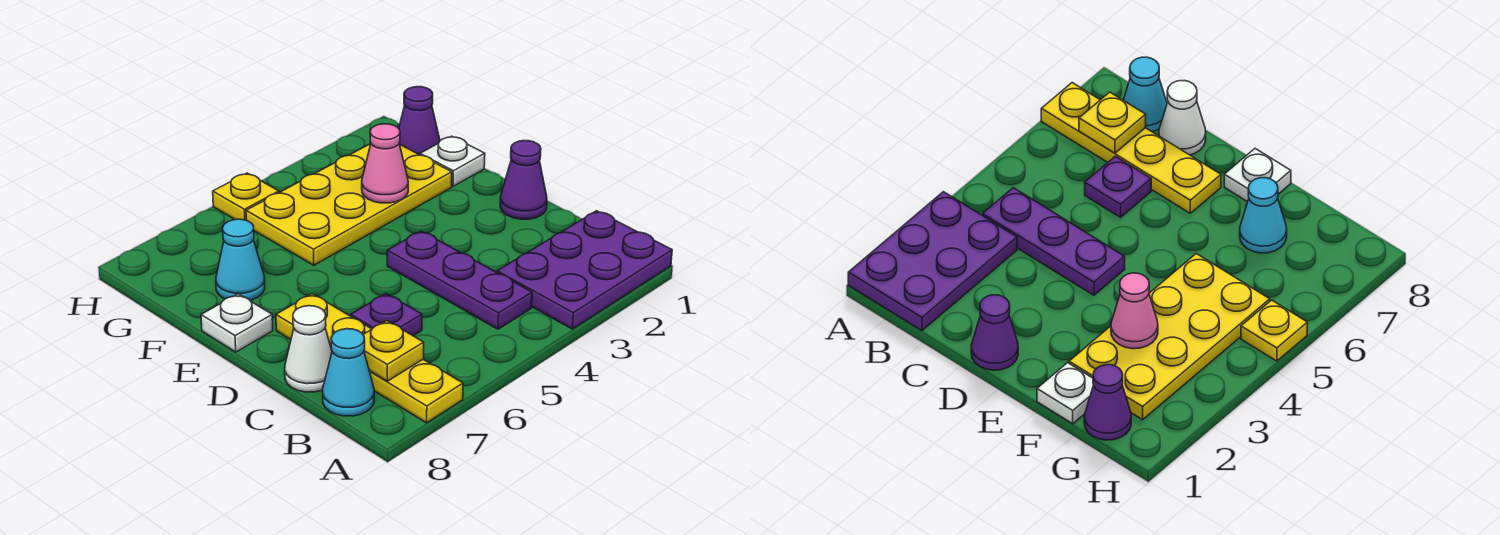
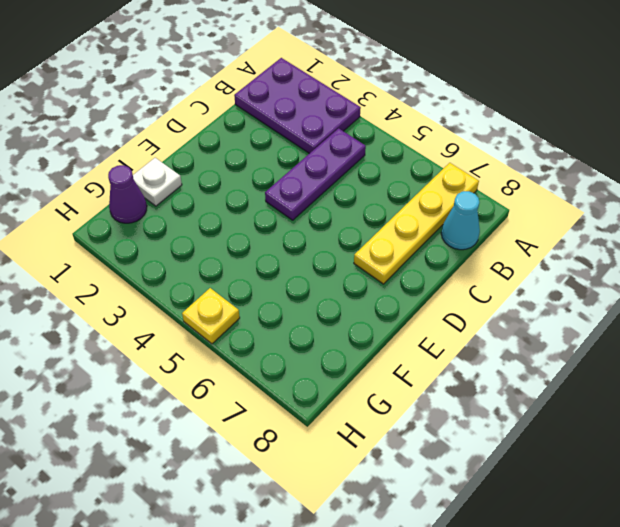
none -> purple 1x1 plate [351,294,422,336]
none -> white 1x1 cone [285,306,332,392]
none -> purple 1x1 cone [500,141,547,219]

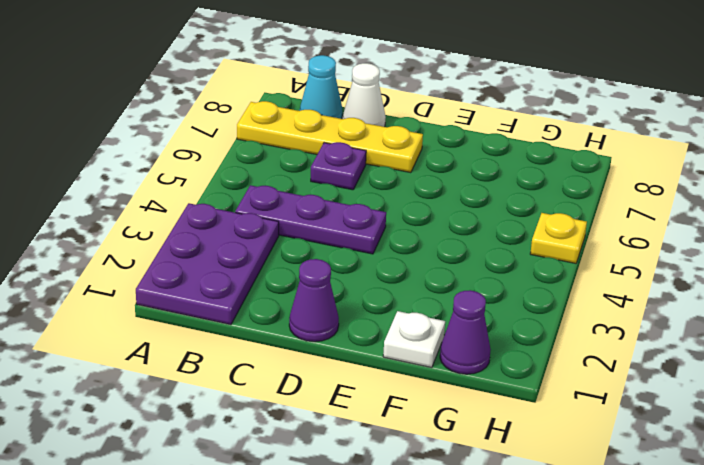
none -> white 1x1 plate [201,294,273,352]
none -> yellow 2x4 plate [246,143,452,265]
none -> cyan 1x1 cone [216,219,265,300]

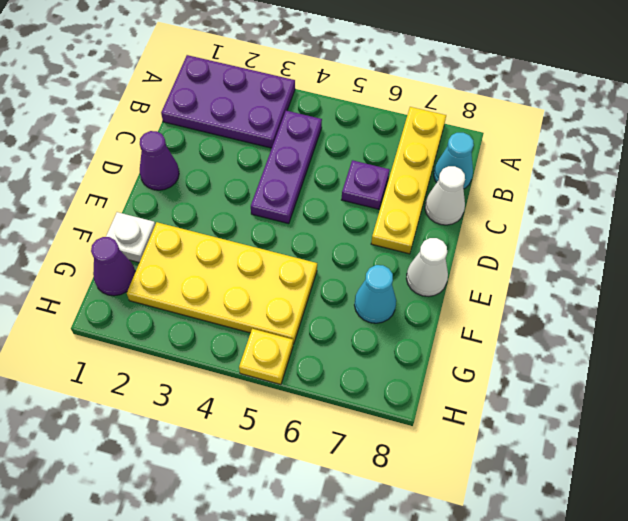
white 1x1 cone [406,238,448,296] -> white 1x1 plate [201,294,273,352]
none -> yellow 1x1 plate [363,321,424,381]
none -> pink 1x1 cone [362,124,408,203]

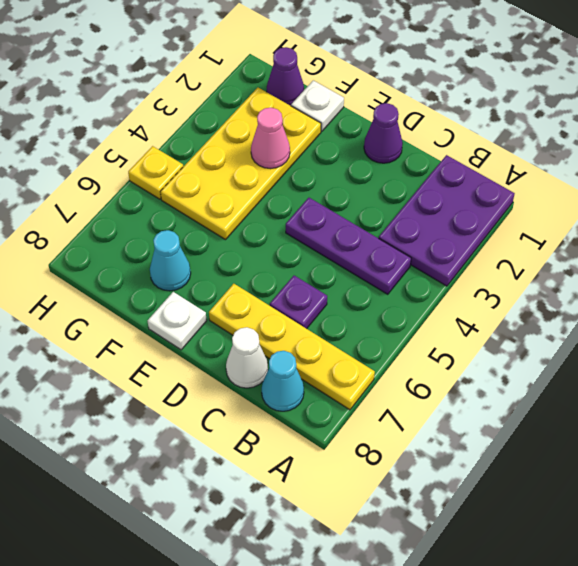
none -> yellow 1x1 plate [363,321,424,381]

